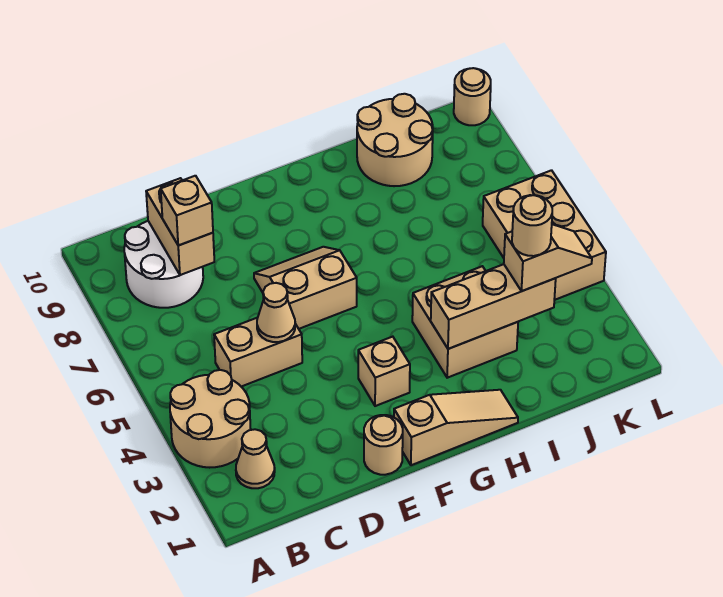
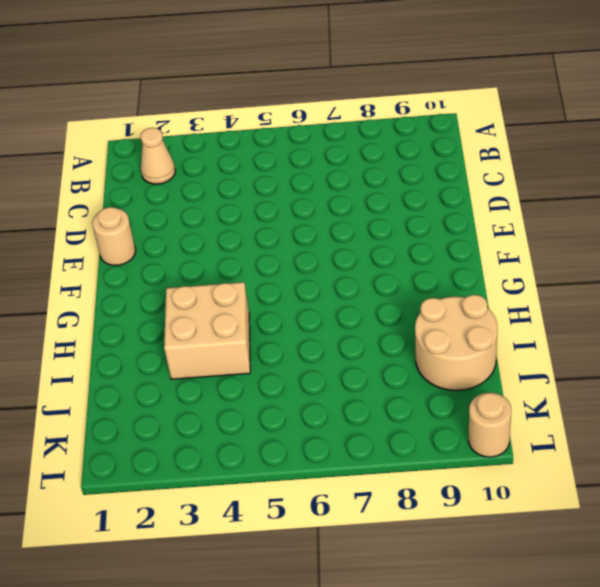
none -> tan 2x2 round brick [170,370,251,468]
none -> white 2x2 round brick [124,221,203,308]
none -> tan 1x2 brick [214,318,302,387]

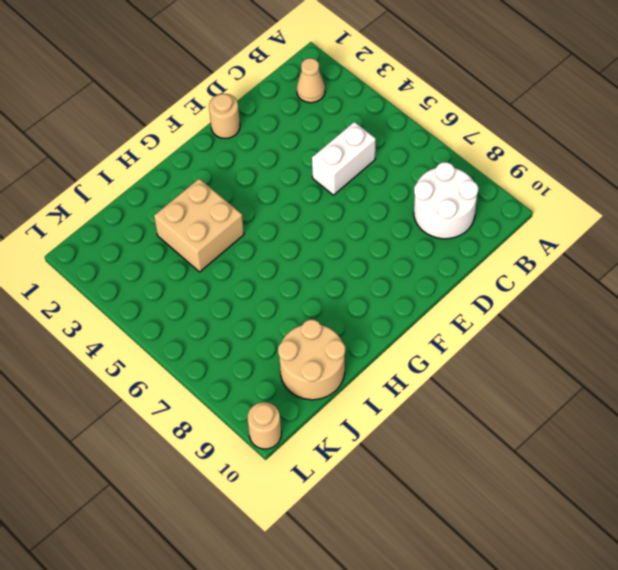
white 1x2 brick [312,122,376,195] -> tan 1x2 brick [214,318,302,387]
none -> tan 2x2 round brick [170,370,251,468]
none -> tan 2x2 slope [254,247,357,329]
none -> tan 1x3 slope [394,390,518,465]

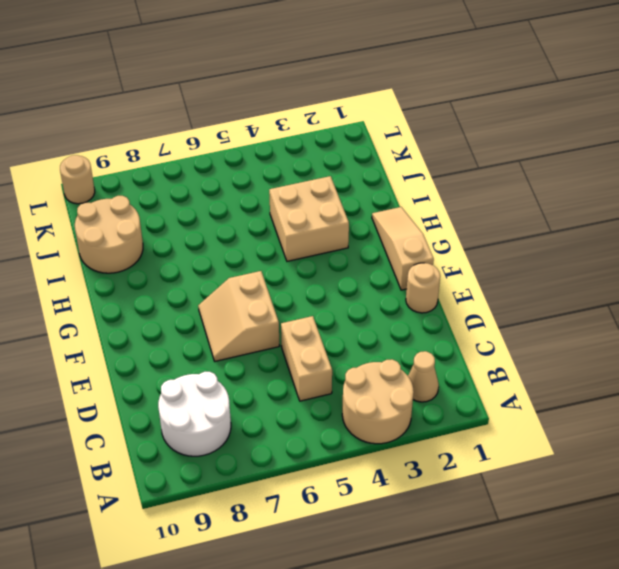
none -> tan 1x1 brick [358,337,410,406]
none -> tan 2x3 brick [483,170,606,300]
none -> tan 1x2 brick [146,178,214,275]

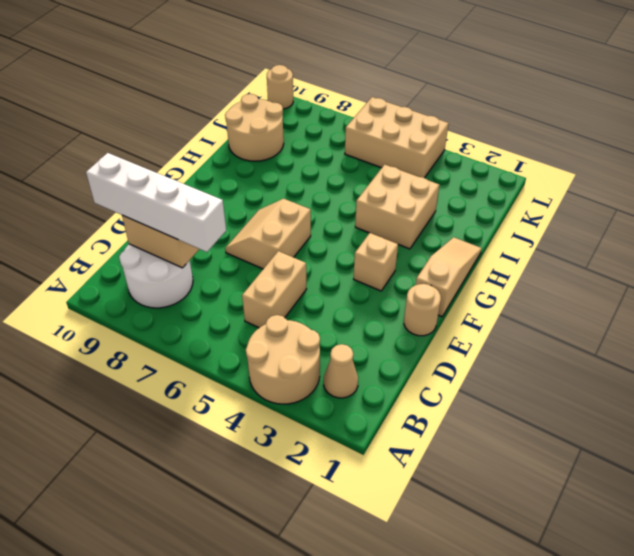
white 1x4 brick [86,153,226,252] -> tan 1x1 brick [161,176,213,245]
none -> tan 1x1 cone [257,283,295,342]
none -> tan 1x3 brick [431,264,556,349]
none -> tan 1x2 slope [504,224,592,291]

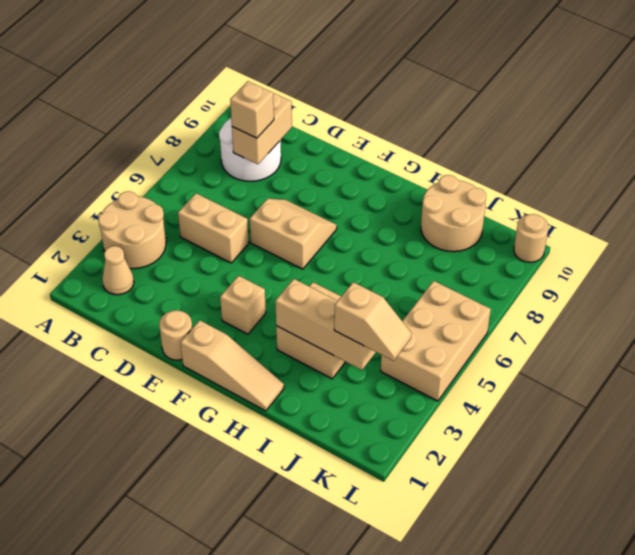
none -> tan 1x1 cone [257,283,295,342]
none -> tan 1x1 round brick [512,195,552,256]

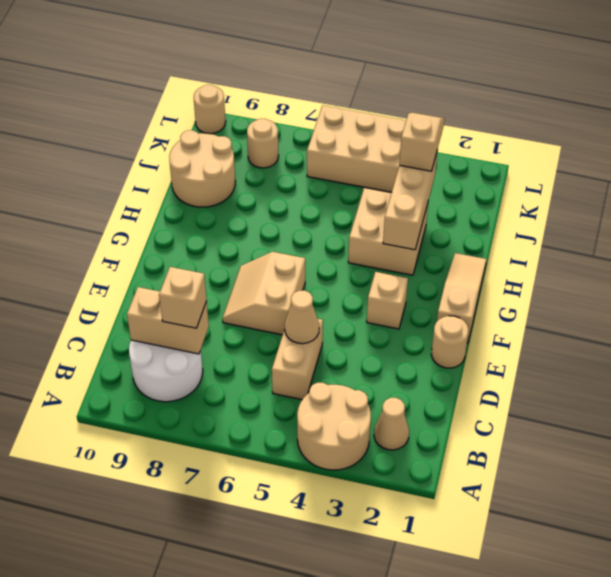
tan 1x1 round brick [247,119,279,168] -> tan 1x1 round brick moved to [512,195,552,256]

